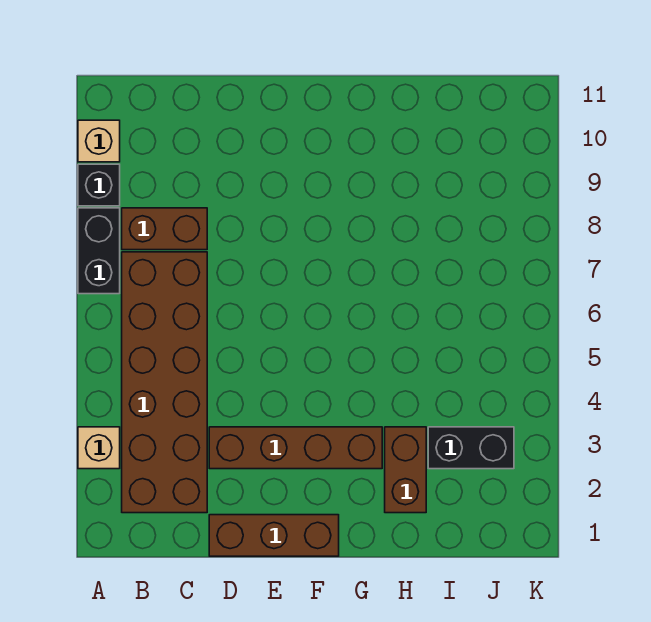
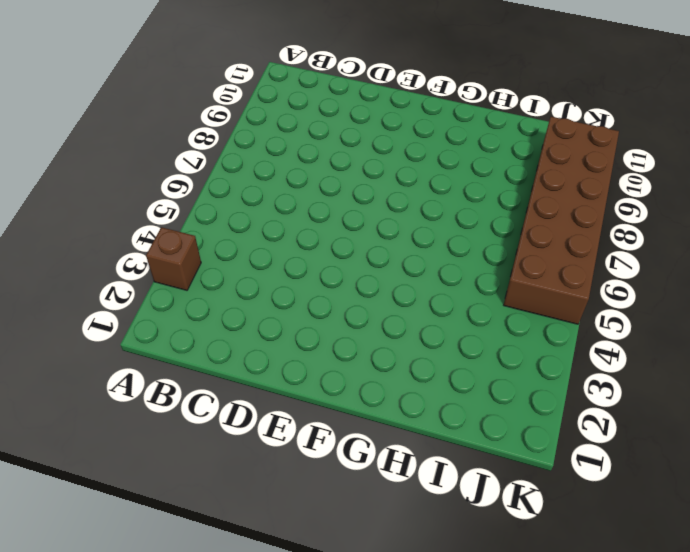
brown 1x1 brick [146,227,201,290] -> tan 1x1 brick [78,427,120,469]
brown 2x6 brick [504,117,619,324] -> brown 2x6 brick moved to [122,252,207,513]
none -> black 1x2 brick [78,208,120,294]
none -> black 1x1 brick [78,164,120,206]

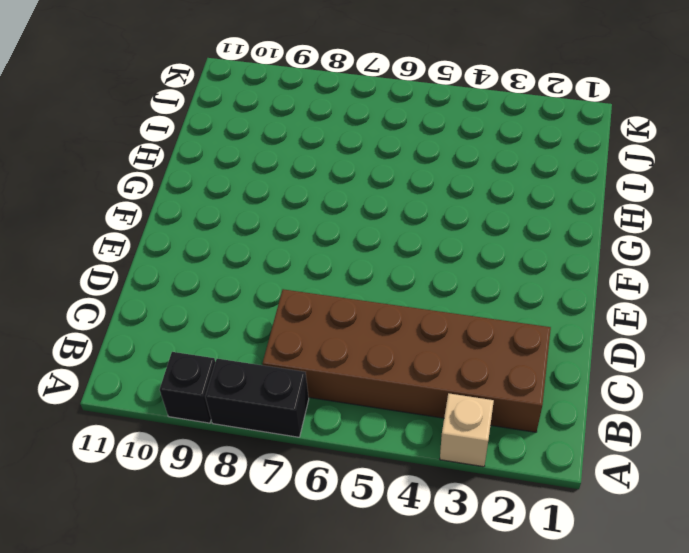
none -> tan 1x1 brick [78,120,120,162]
none -> brown 1x2 brick [122,208,207,250]

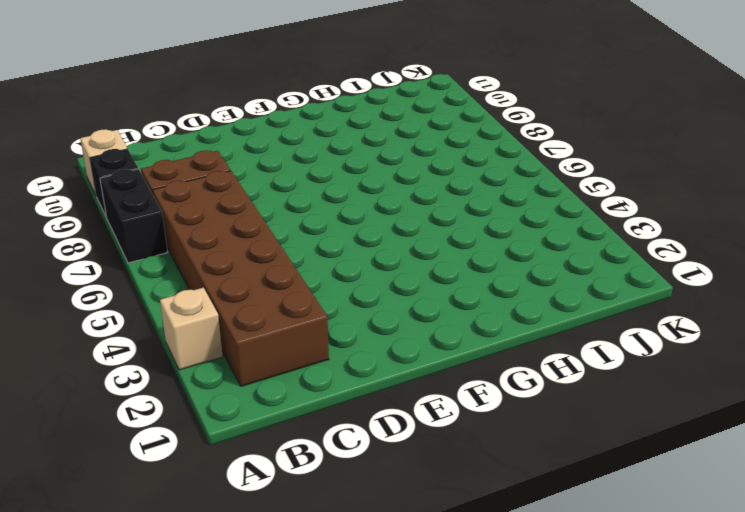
none -> brown 1x3 brick [209,515,339,556]
none -> brown 1x4 brick [209,427,382,469]

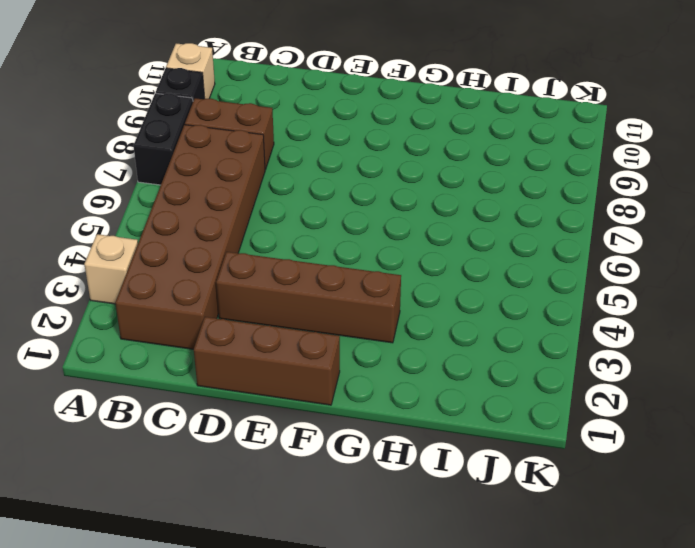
none -> brown 1x2 brick [385,427,426,513]
none -> black 1x2 brick [428,427,514,469]

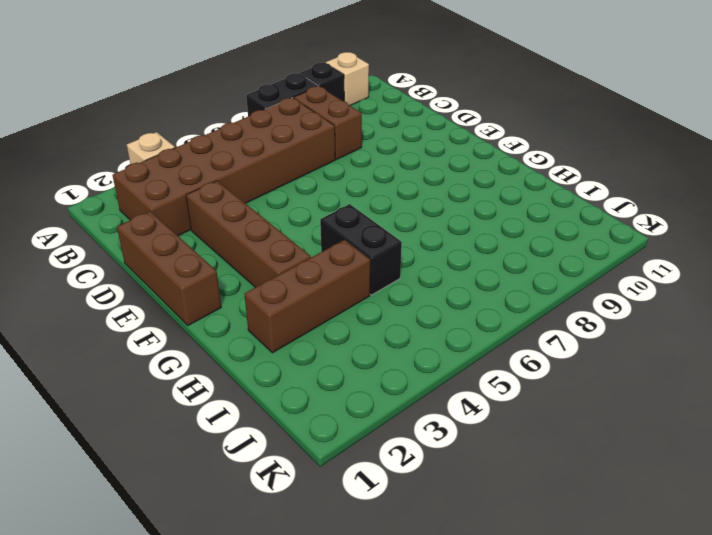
black 1x2 brick [320,204,402,295] -> black 1x2 brick moved to [428,427,514,469]
brown 1x3 brick [244,240,370,353] -> brown 1x2 brick [385,427,426,513]

